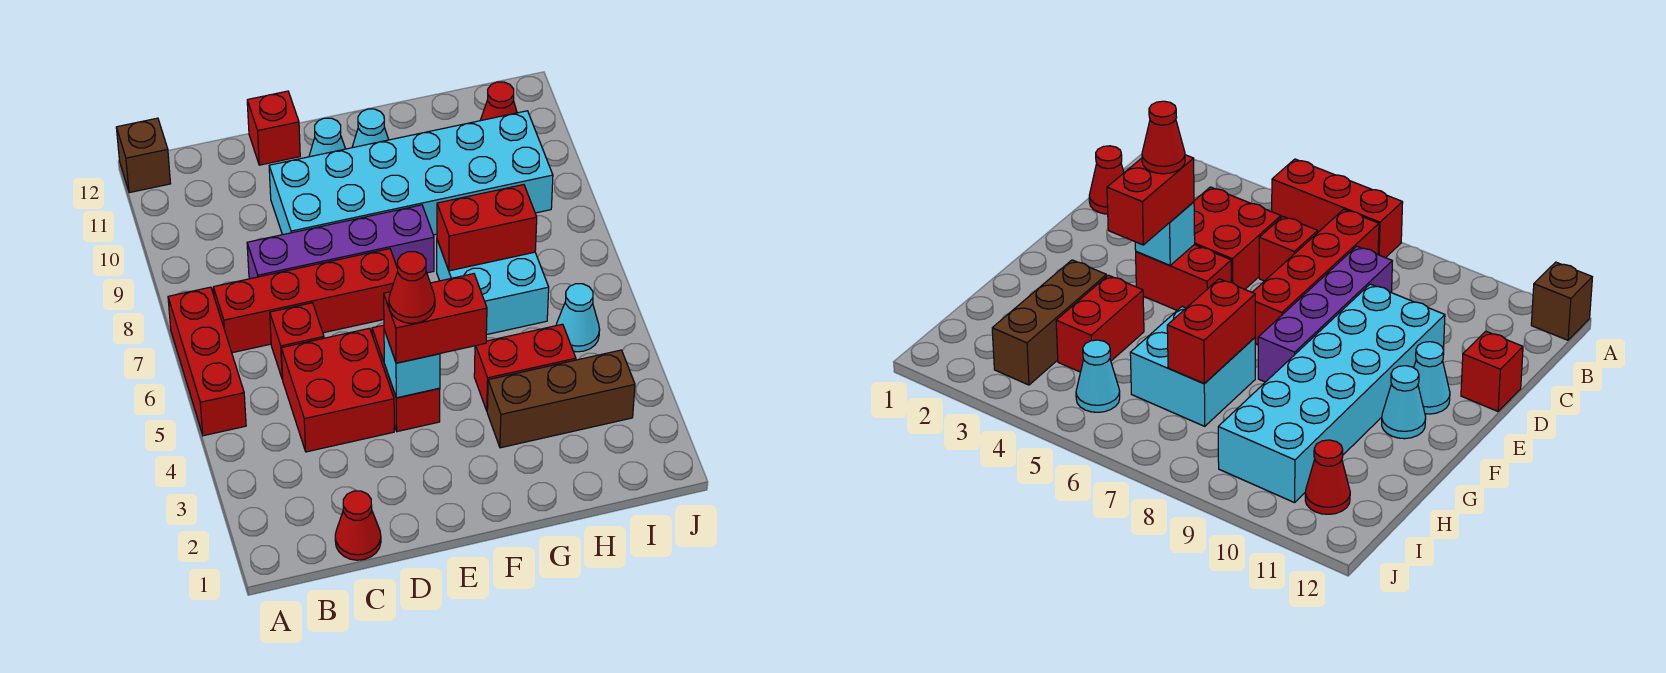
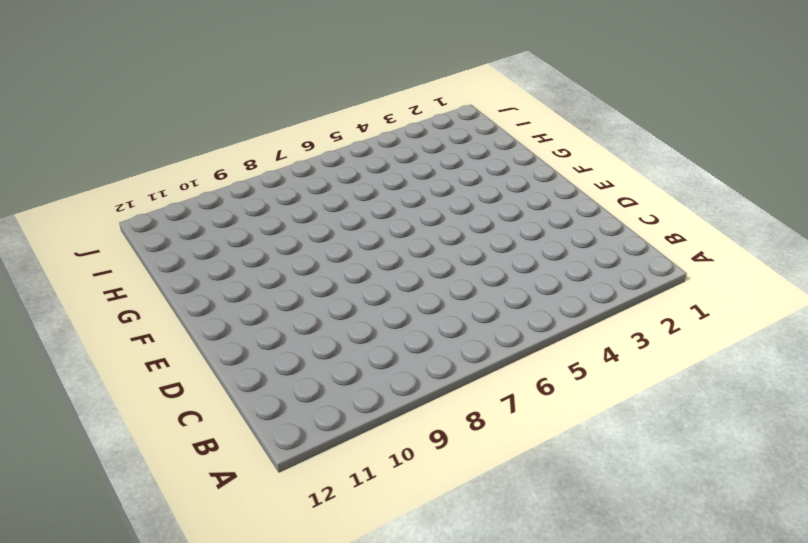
none -> red 1x3 brick [168,287,246,436]
none -> brown 1x1 brick [116,118,171,193]
none -> red 1x4 brick [213,249,398,353]

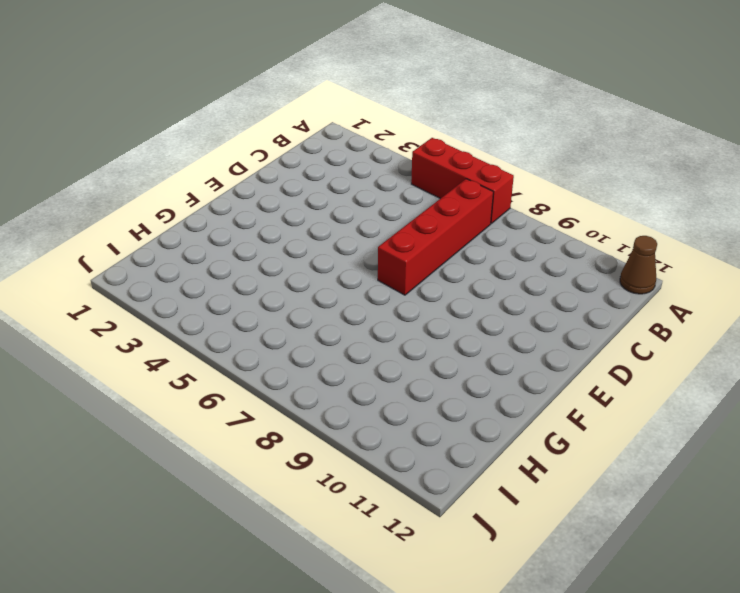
brown 1x1 cone [620,236,657,294] -> brown 1x1 brick [116,118,171,193]
none -> red 1x1 cone [335,491,381,560]
none -> red 2x2 brick [281,328,394,452]
none -> red 1x1 brick [270,303,324,379]

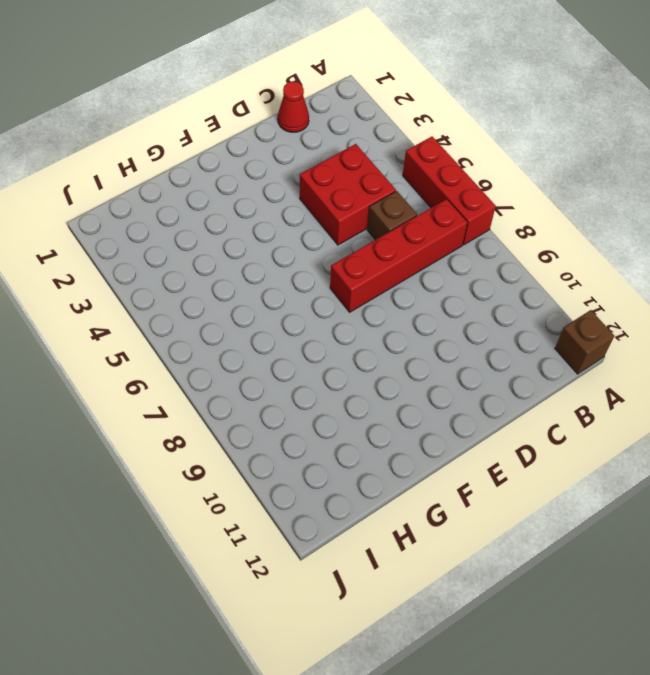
brown 1x1 brick [367,191,417,240] -> red 1x1 brick [270,303,324,379]
none -> purple 1x4 brick [247,205,434,279]
none -> cyan 2x6 brick [269,111,553,235]
none -> red 1x1 brick [247,91,300,165]

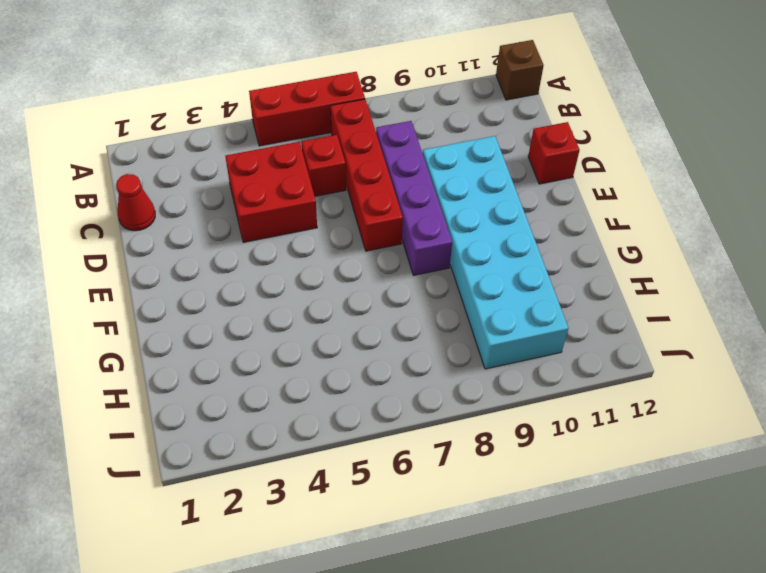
none -> red 1x2 brick [372,325,440,432]
none -> cyan 1x1 cone [309,118,345,157]
none -> cyan 1x1 cone [352,109,389,148]

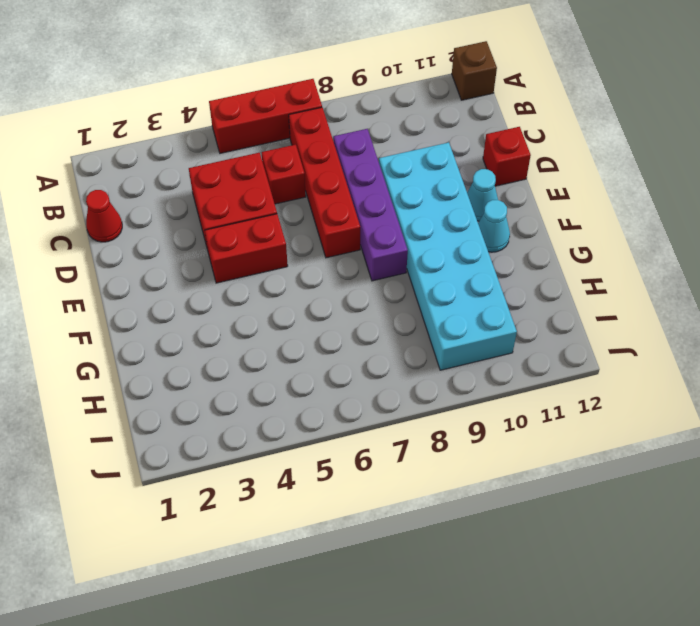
none -> brown 1x3 brick [487,350,635,448]
none -> red 1x2 brick [474,324,576,410]
none -> cyan 2x2 brick [437,240,549,335]

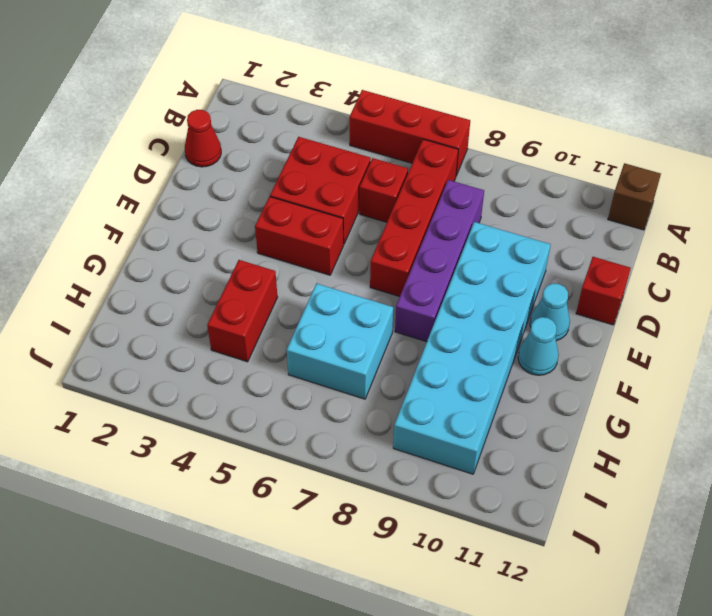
none -> brown 1x3 brick [487,350,635,448]
none -> cyan 1x1 cone [556,284,600,352]
none -> red 1x1 cone [480,82,517,121]

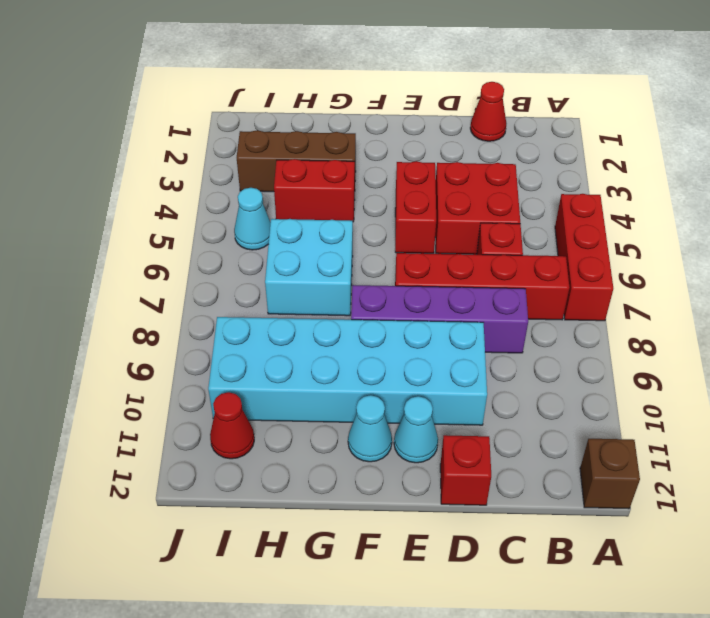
none -> cyan 1x1 brick [384,330,440,398]
none -> red 1x2 brick [437,185,537,271]
none -> red 1x2 brick [384,274,487,363]

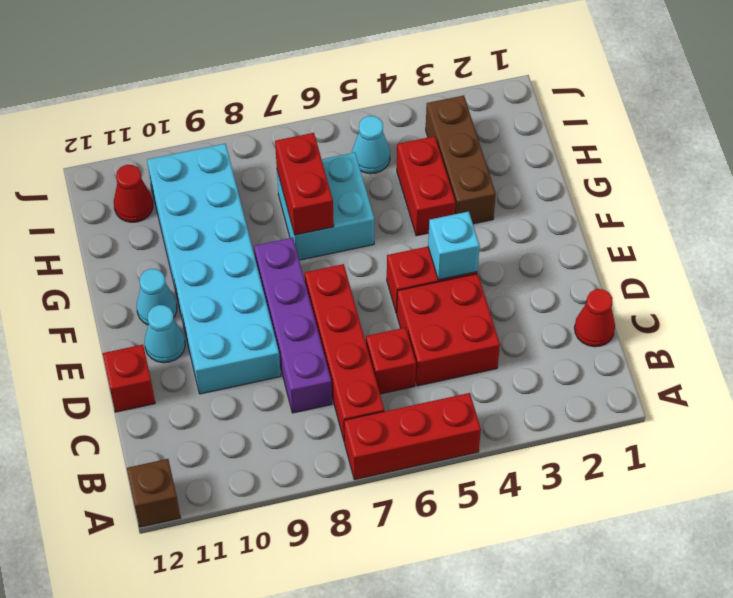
none -> red 1x2 brick [384,274,487,363]
none -> red 1x1 cone [389,252,435,323]

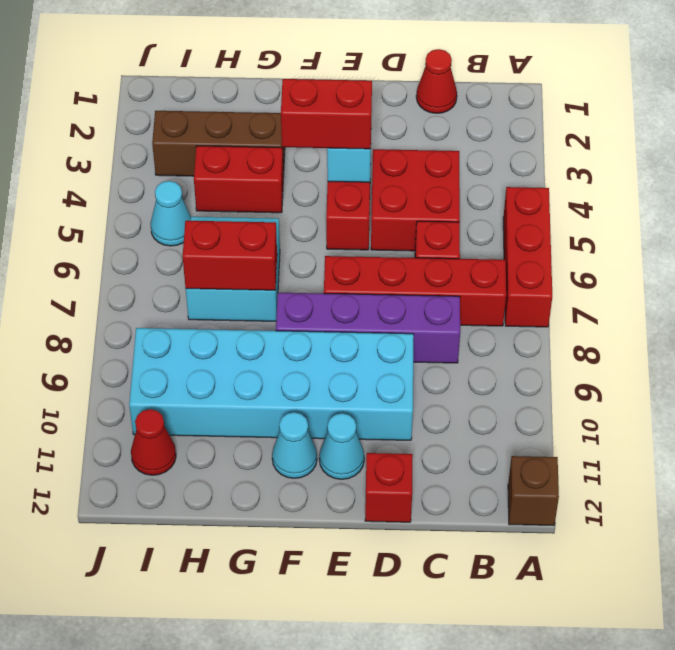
none -> red 1x1 cone [389,252,435,323]

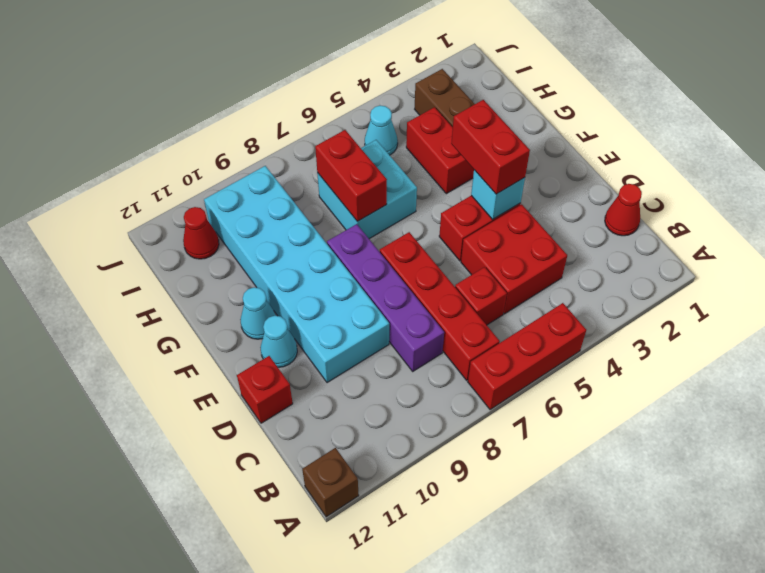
none -> red 1x1 cone [389,252,435,323]

